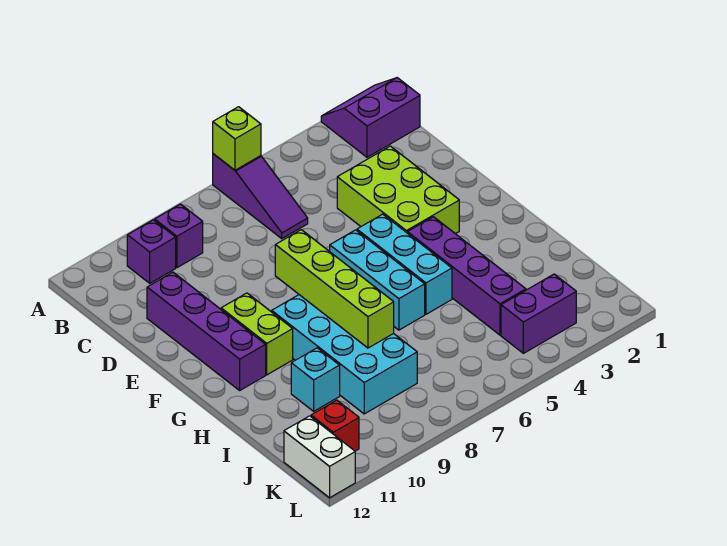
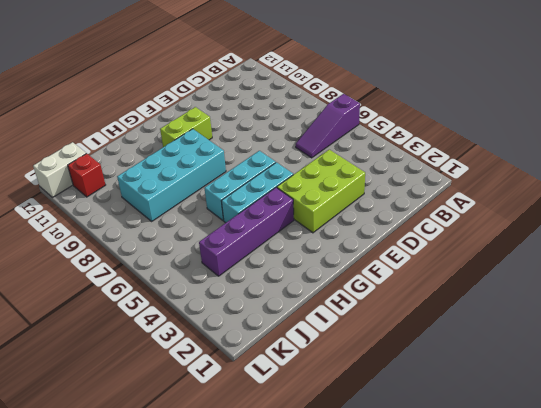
none -> purple 2x2 slope [321,78,420,157]
none -> purple 1x1 brick [155,204,203,268]
none -> purple 1x1 brick [127,220,176,283]

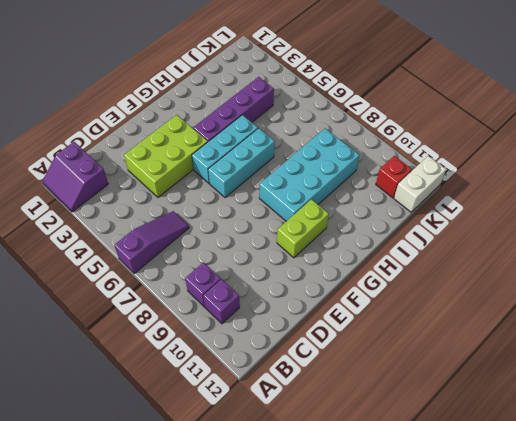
none -> purple 1x4 brick [147,272,266,390]
none -> cyan 1x1 brick [291,348,340,411]
none -> purple 1x2 brick [501,274,576,353]

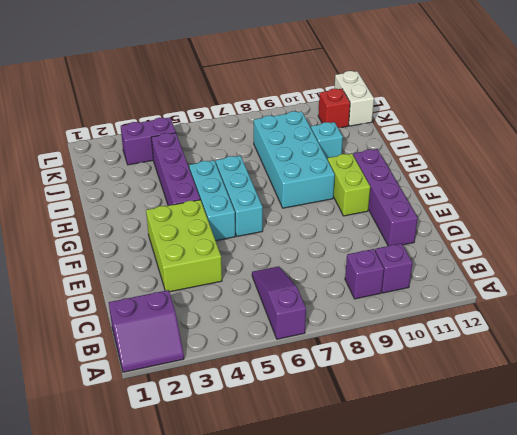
none -> lime 1x1 brick [213,107,261,170]
none -> lime 1x4 brick [275,230,394,348]

